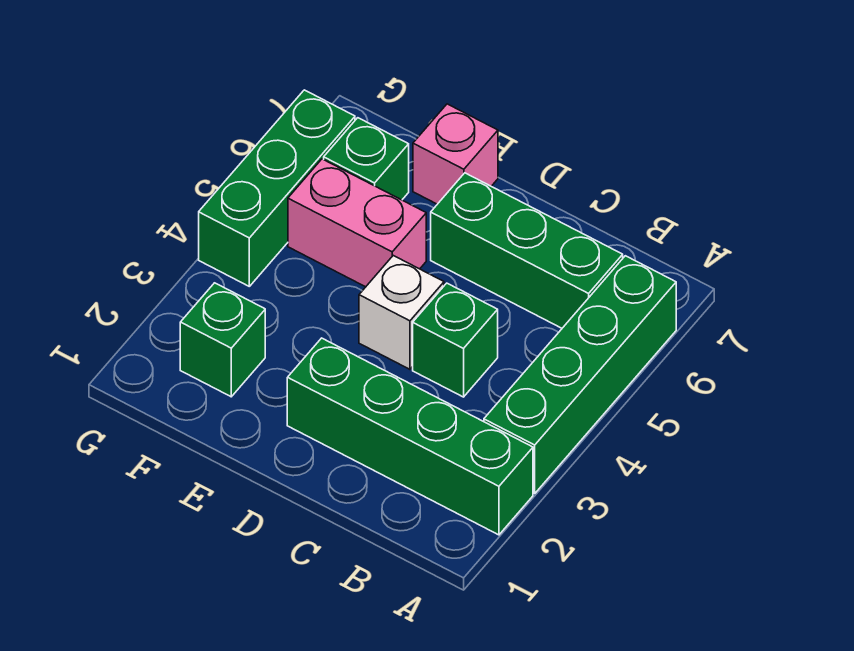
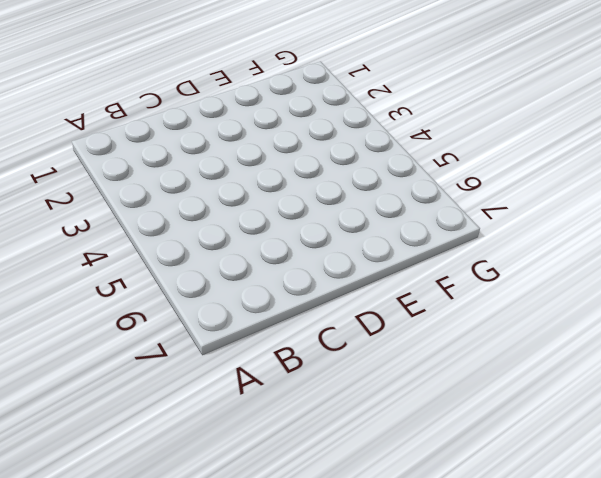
none -> green 1x4 brick [287,338,533,535]
none -> green 1x4 brick [484,256,676,493]

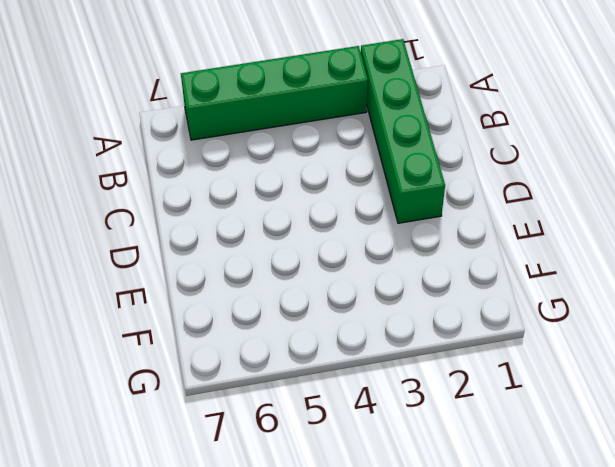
none -> green 1x3 brick [431,173,623,328]
none -> green 1x1 brick [413,283,498,397]

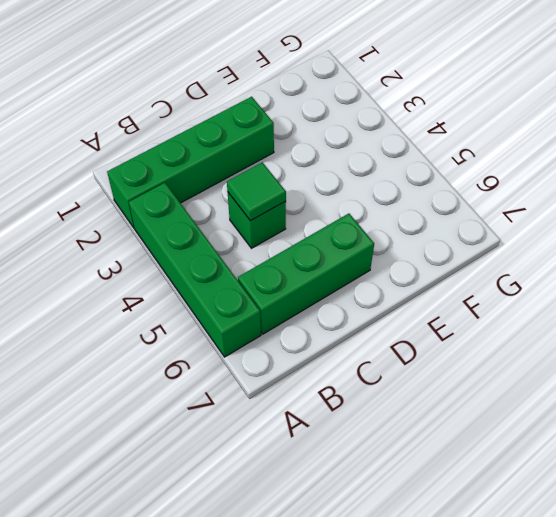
green 1x1 tile [227,162,286,221] -> none
none -> white 1x1 brick [359,256,444,369]
none -> pink 1x2 brick [288,159,426,287]

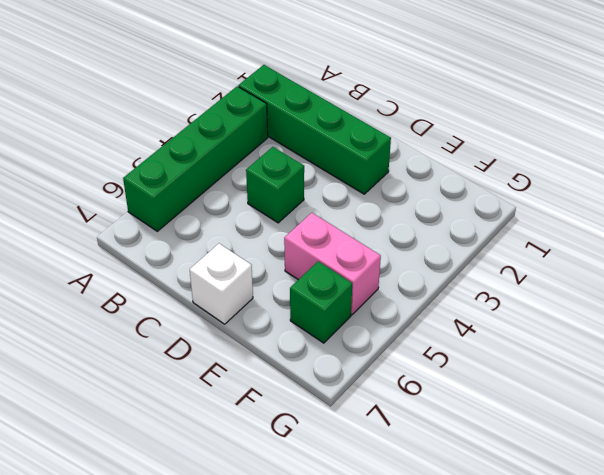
white 1x1 brick [190,244,253,324] -> white 1x1 brick moved to [359,256,444,369]
none -> green 1x3 brick [431,173,623,328]
none -> pink 1x1 brick [413,104,498,204]

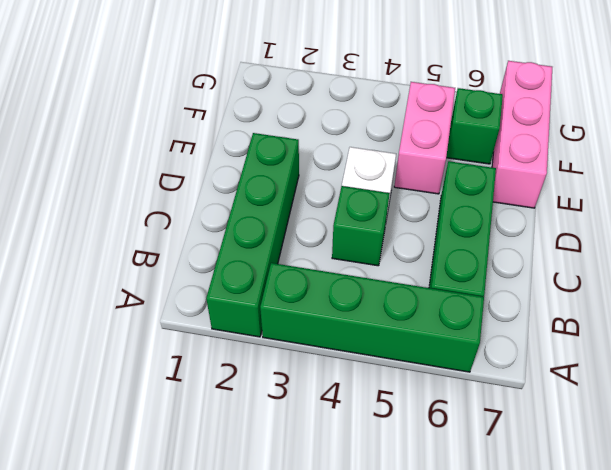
pink 1x3 brick [492,61,552,208] -> pink 1x1 brick [413,104,498,204]
none -> green 1x1 brick [180,283,265,397]
none -> green 1x3 brick [199,90,355,286]

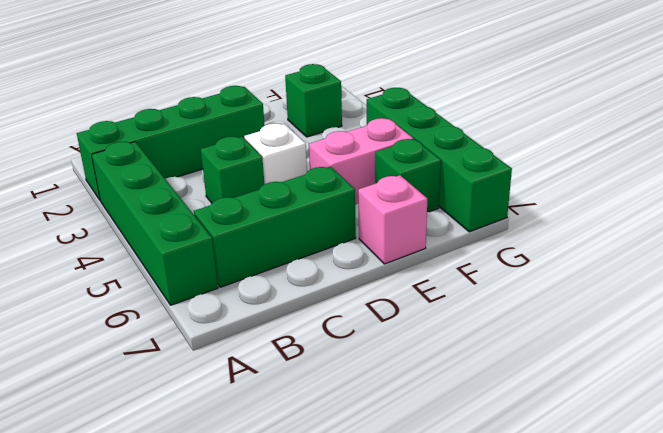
green 1x4 brick [367,88,512,232] -> green 1x3 brick [199,90,355,286]

